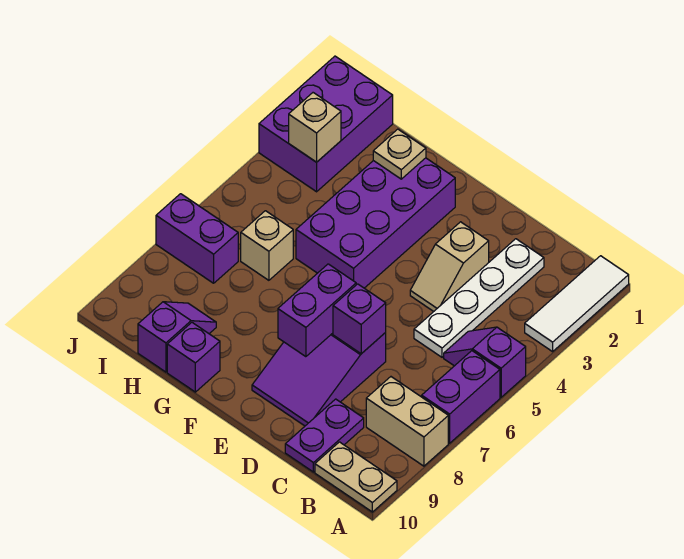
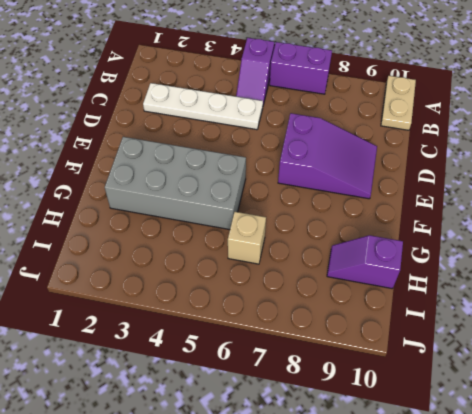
grey 2x4 brick [105,137,246,230] -> purple 2x4 brick [296,158,455,288]
none -> white 1x3 tile [525,256,629,352]
none -> tan 1x2 brick [366,377,448,466]
none -> purple 1x2 plate [285,399,364,472]

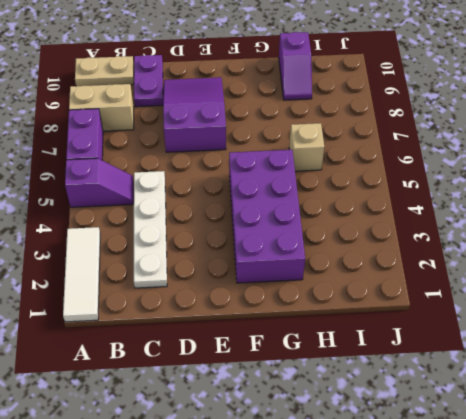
none -> tan 1x2 slope [410,222,489,312]
none -> purple 1x1 brick [167,323,220,392]
none -> purple 2x3 brick [259,56,393,192]

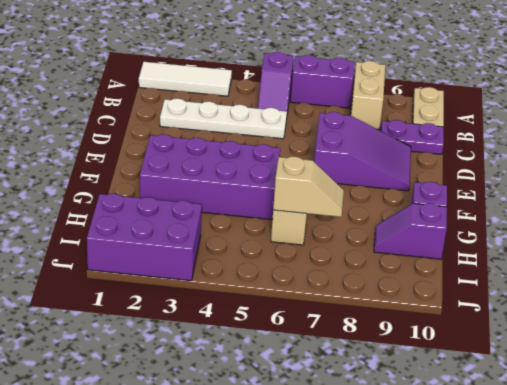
tan 1x2 slope [273,157,344,217] -> tan 1x2 slope moved to [410,222,489,312]
none -> purple 1x2 brick [156,194,238,283]
none -> purple 1x1 brick [333,284,386,354]
none -> purple 1x2 brick [278,264,356,357]

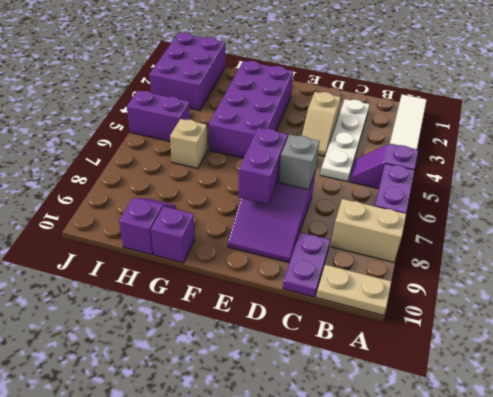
grey 1x1 brick [279,134,319,190] -> purple 1x1 brick [333,284,386,354]
purple 1x2 brick [127,91,190,141] -> purple 1x2 brick moved to [156,194,238,283]
none -> tan 1x1 plate [373,129,426,179]
none -> tan 1x1 brick [289,93,341,162]

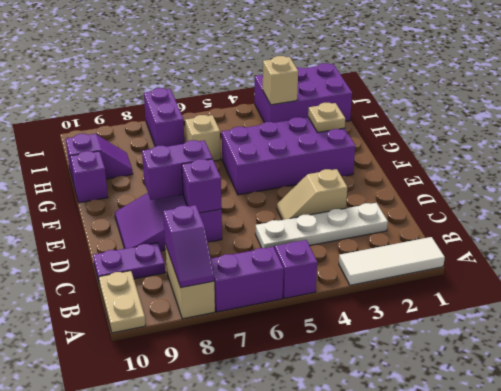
purple 1x2 slope [163,205,214,288] -> none

